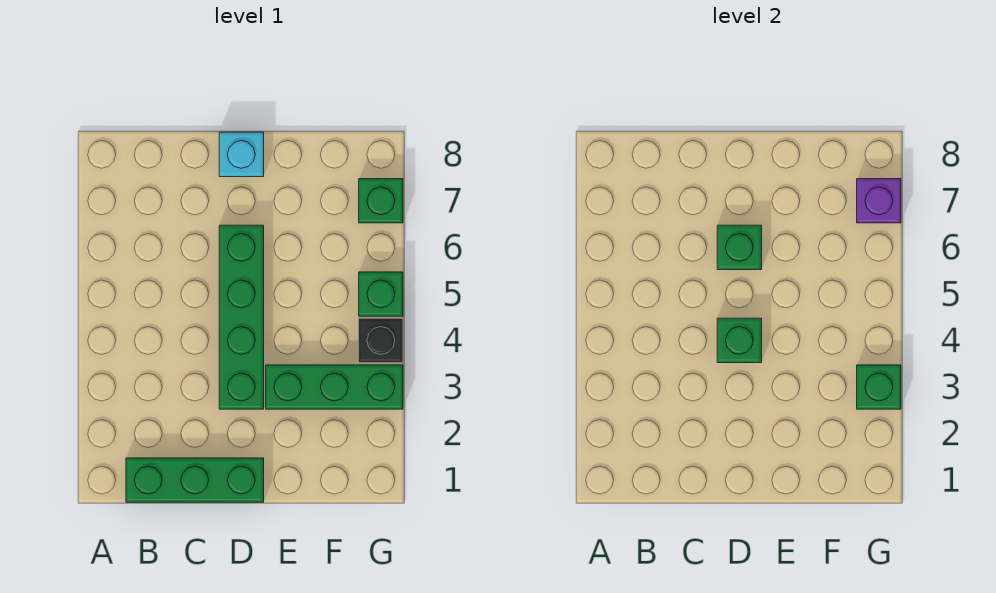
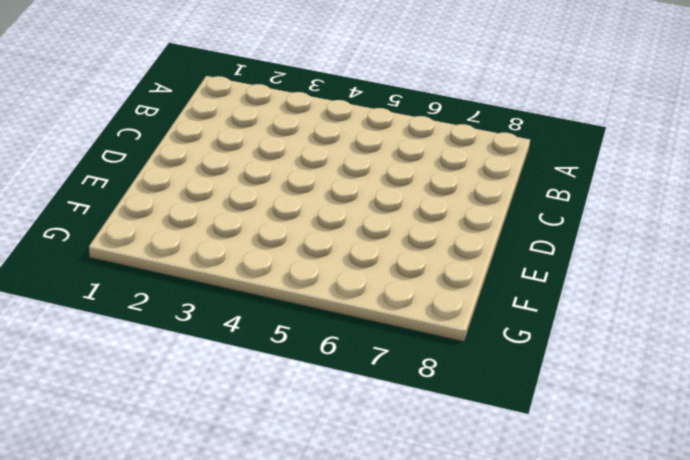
none -> green 1x3 brick [126,458,264,502]
none -> green 1x4 brick [219,225,264,409]

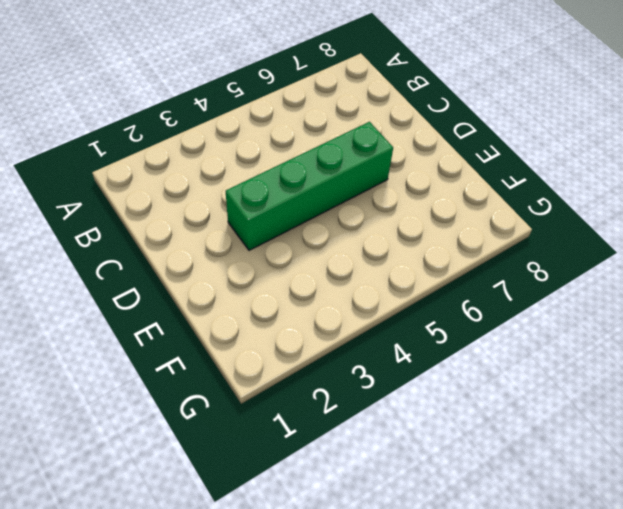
none -> green 1x3 brick [126,458,264,502]
none -> cyan 1x1 brick [219,132,264,177]

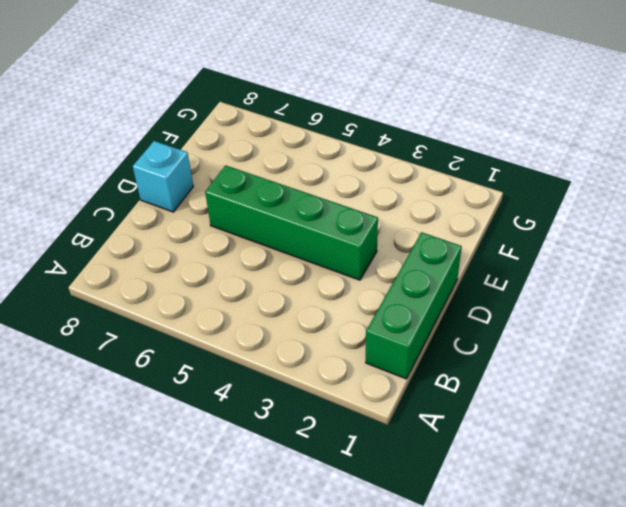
none -> green 1x3 brick [266,365,403,409]
none -> black 1x1 brick [359,318,403,363]

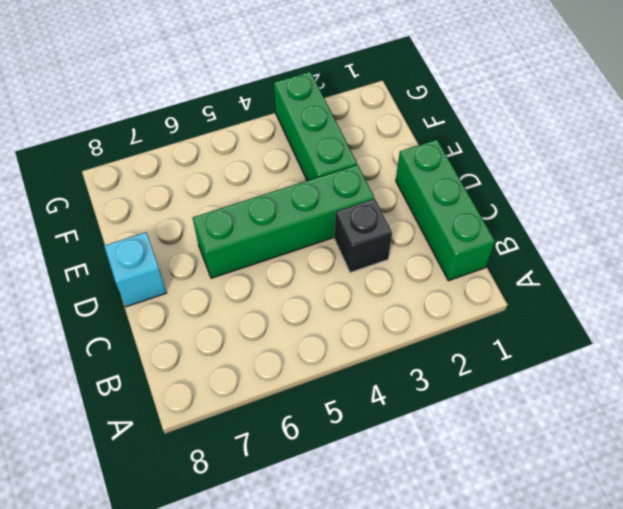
black 1x1 brick [334,199,392,273] -> black 1x1 brick moved to [359,318,403,363]
none -> green 1x1 brick [359,272,403,316]
none -> green 1x1 brick [359,179,403,223]

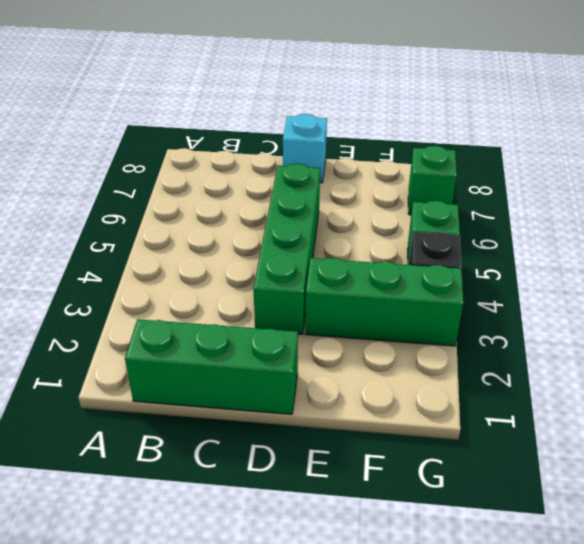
none -> green 1x1 brick [717,318,762,363]
none -> green 1x1 brick [717,225,762,270]

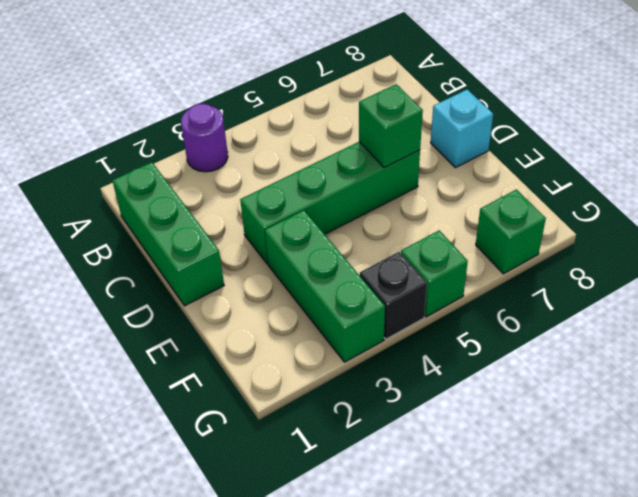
purple 1x1 round brick [181,104,228,172] -> none
none -> green 1x1 brick [717,318,762,363]
none -> green 1x1 brick [857,365,901,409]

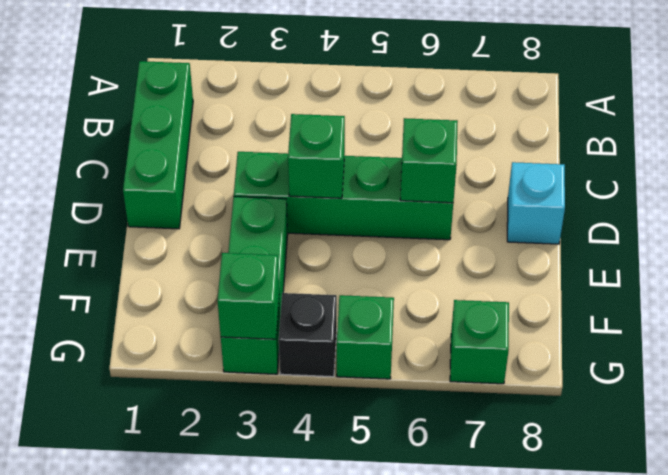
none -> purple 1x1 brick [857,179,901,223]

